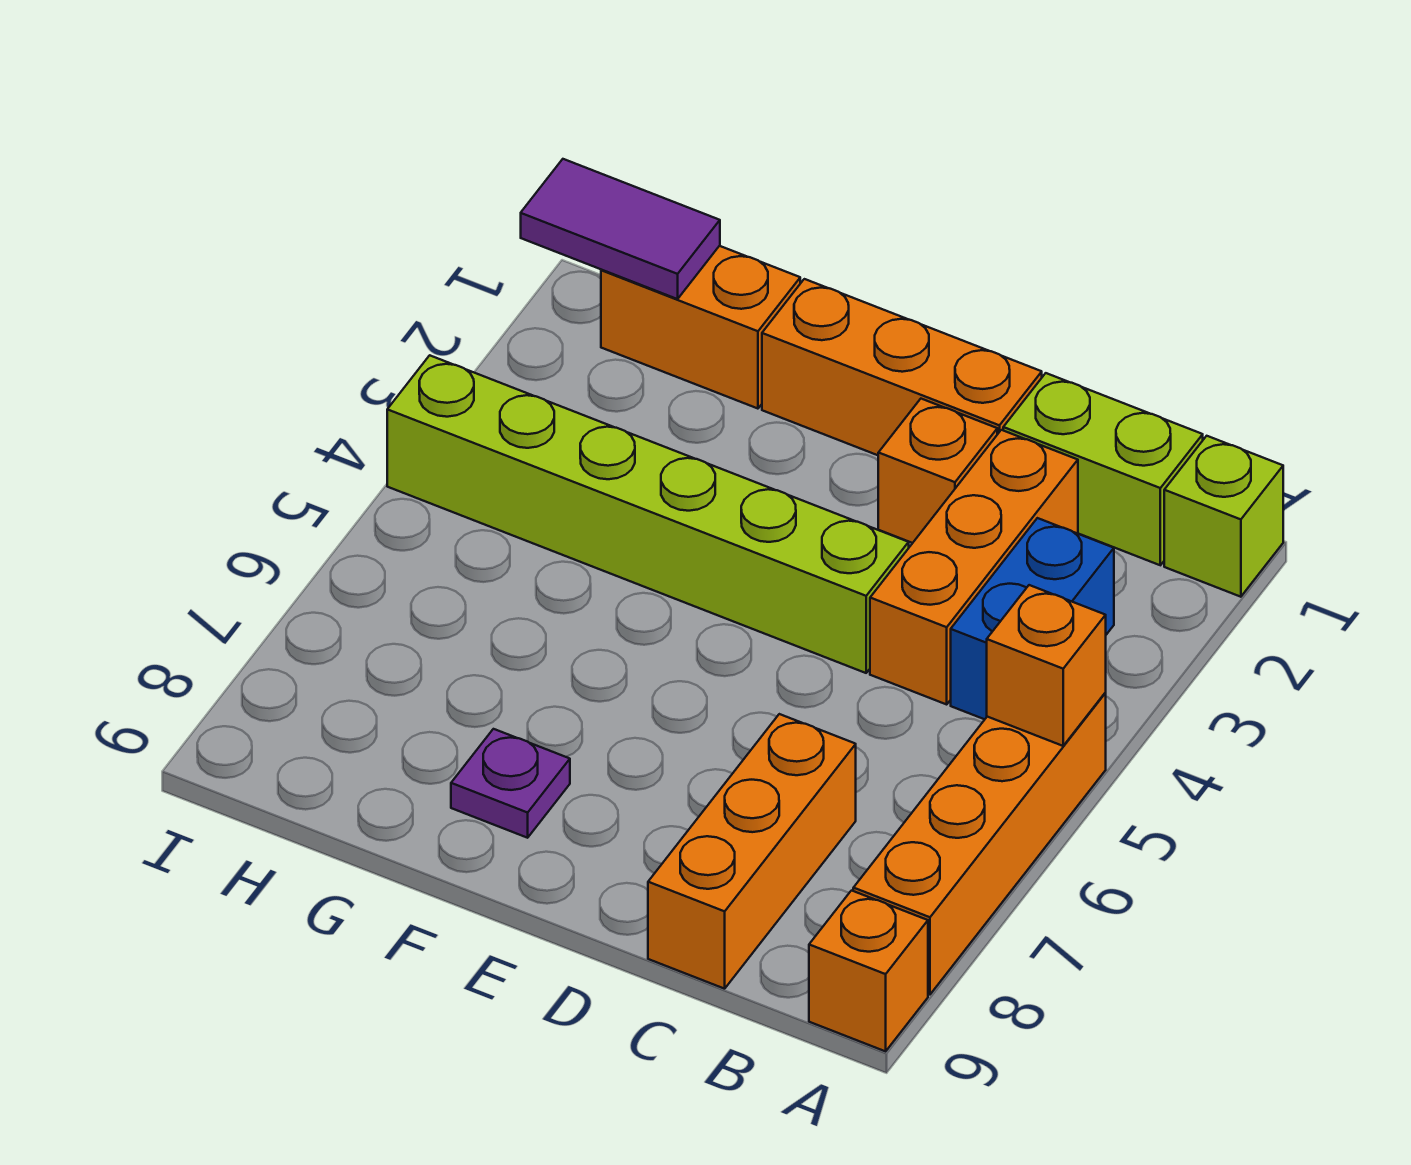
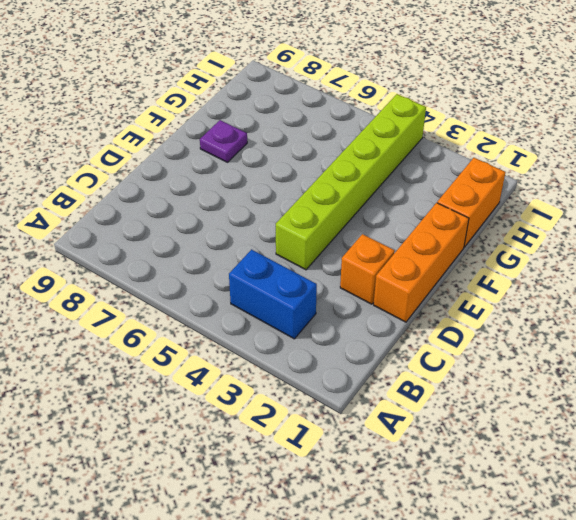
none -> lime 1x1 brick [1164,436,1283,597]
none -> orange 1x4 brick [853,693,1106,995]
none -> orange 1x1 brick [809,891,928,1051]

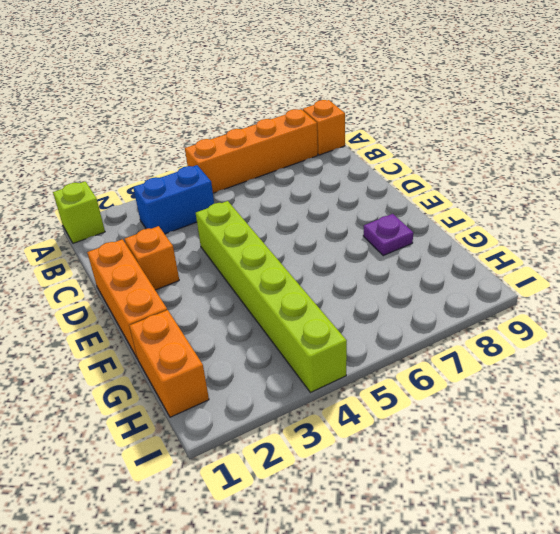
none -> lime 1x2 brick [1003,373,1203,565]
none -> orange 1x3 brick [870,430,1078,704]
none -> orange 1x3 brick [648,714,856,989]

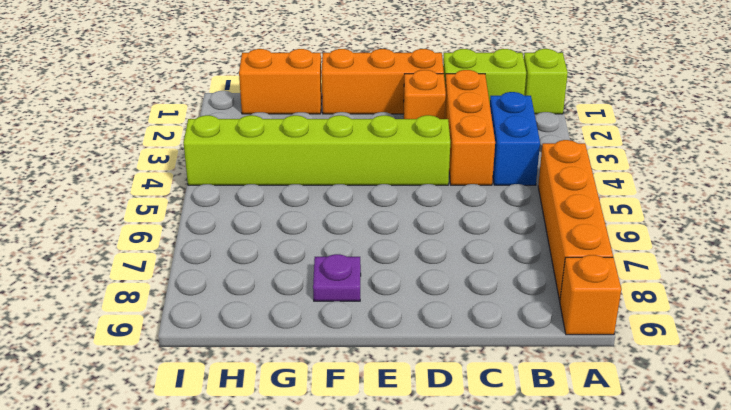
none -> orange 1x3 brick [648,714,856,989]
none -> orange 1x1 brick [987,585,1106,746]
none -> purple 1x2 tile [521,159,720,299]

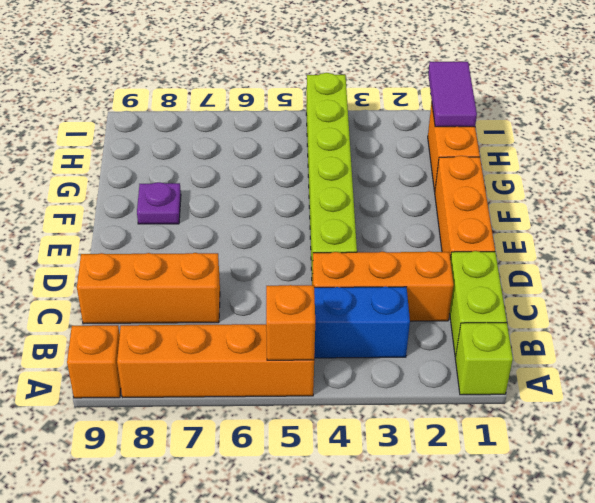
none -> orange 1x1 brick [878,399,997,543]

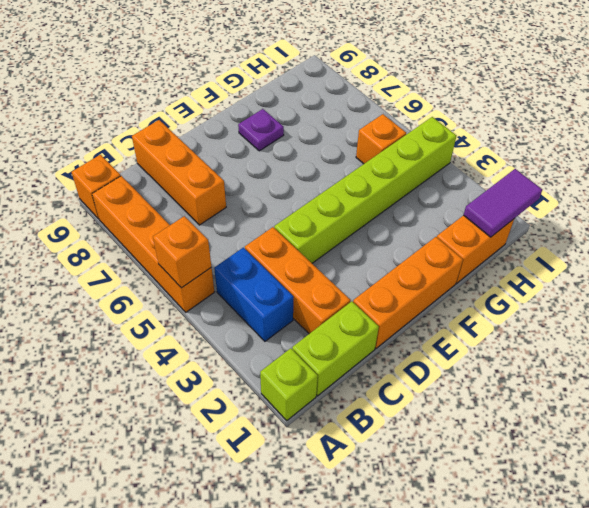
orange 1x1 brick [356,114,406,164] -> orange 1x1 brick moved to [878,399,997,543]

